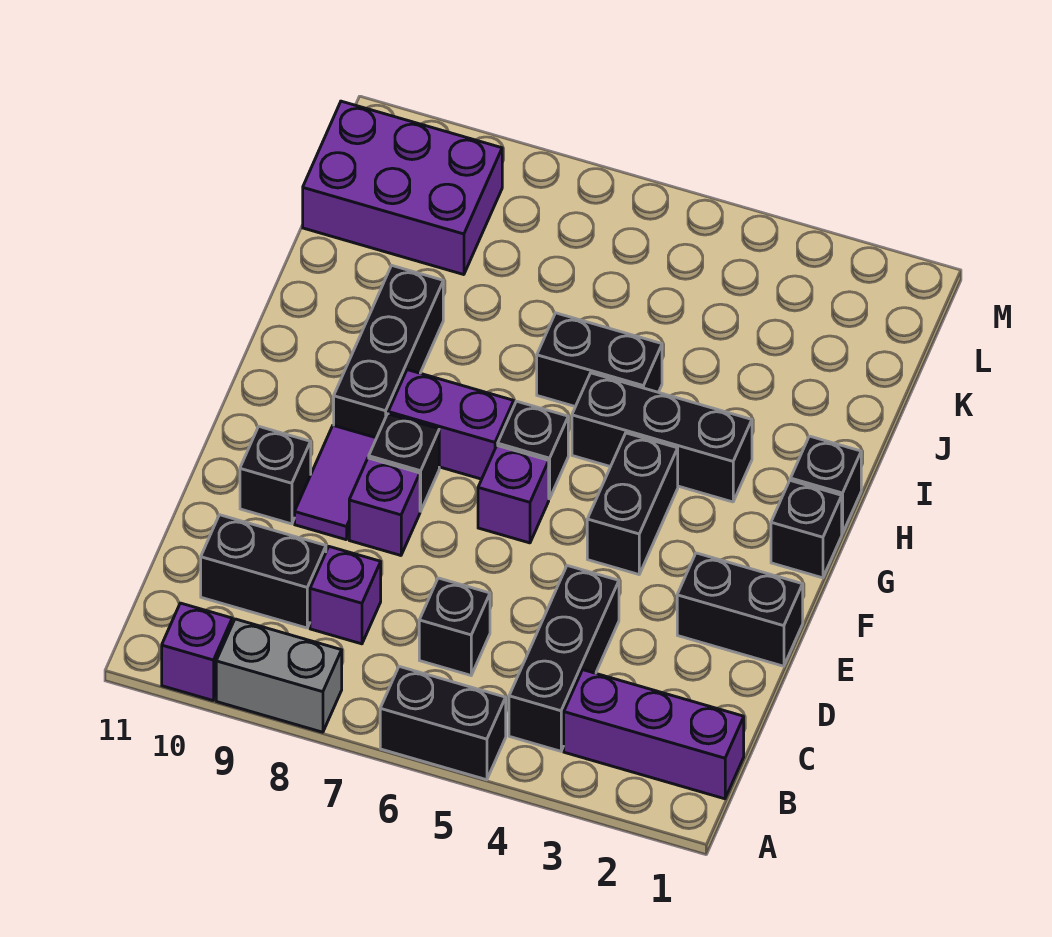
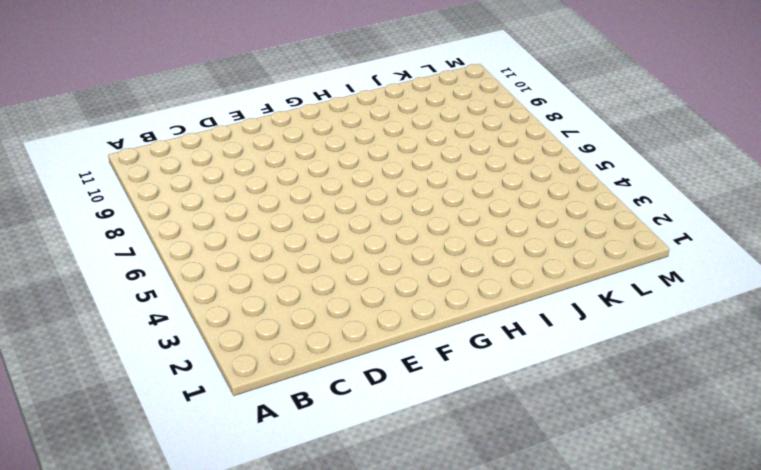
none -> black 1x2 brick [380,667,506,780]
none -> grey 1x2 brick [216,619,342,732]
none -> purple 1x1 brick [162,603,232,701]

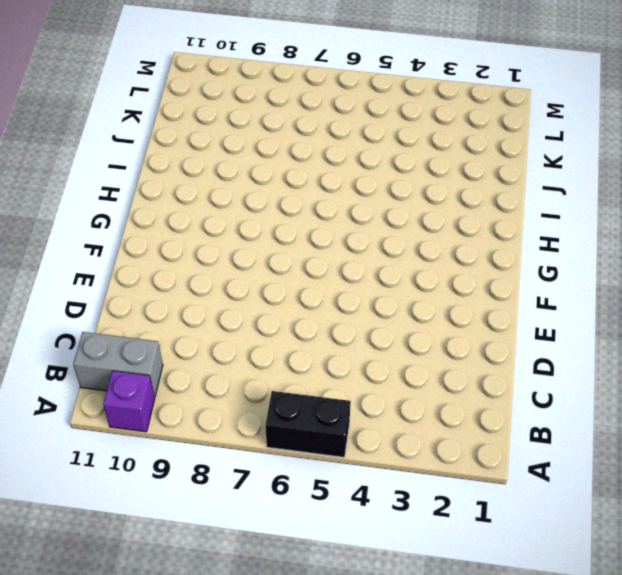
grey 1x2 brick [73,332,163,397] -> grey 1x2 brick moved to [216,619,342,732]
none -> purple 1x3 brick [564,670,744,799]
none -> black 1x3 brick [509,566,619,751]
none -> black 1x1 brick [419,578,490,675]

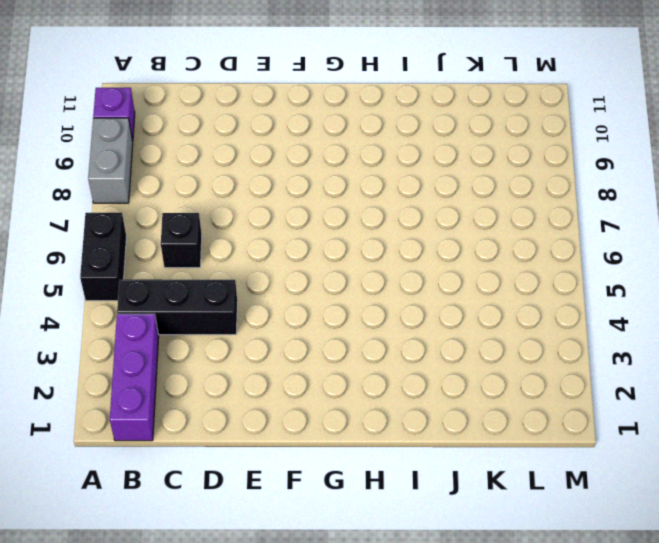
none -> purple 1x1 brick [310,547,381,644]
none -> black 1x2 brick [201,515,326,628]
none -> black 1x2 brick [677,553,803,666]

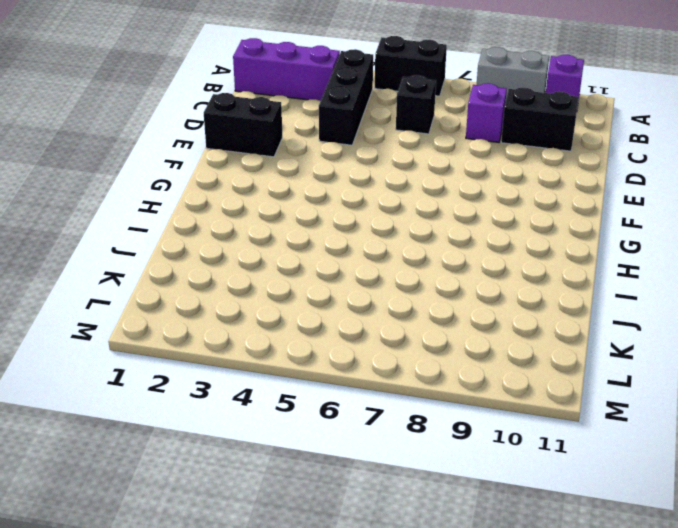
none -> purple 1x1 brick [349,458,420,555]
none -> purple 1x2 tile [295,425,376,540]
none -> black 1x1 brick [240,427,311,524]

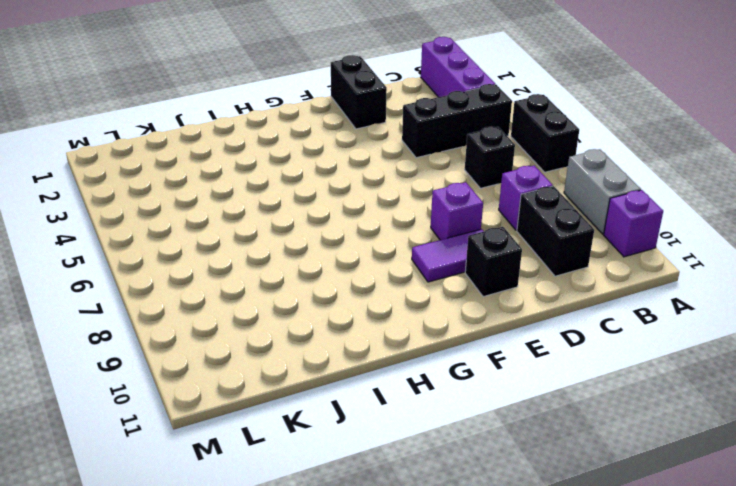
none -> black 1x2 brick [587,433,678,574]
none -> purple 1x1 brick [478,446,549,543]
none -> black 1x1 brick [369,414,439,511]

